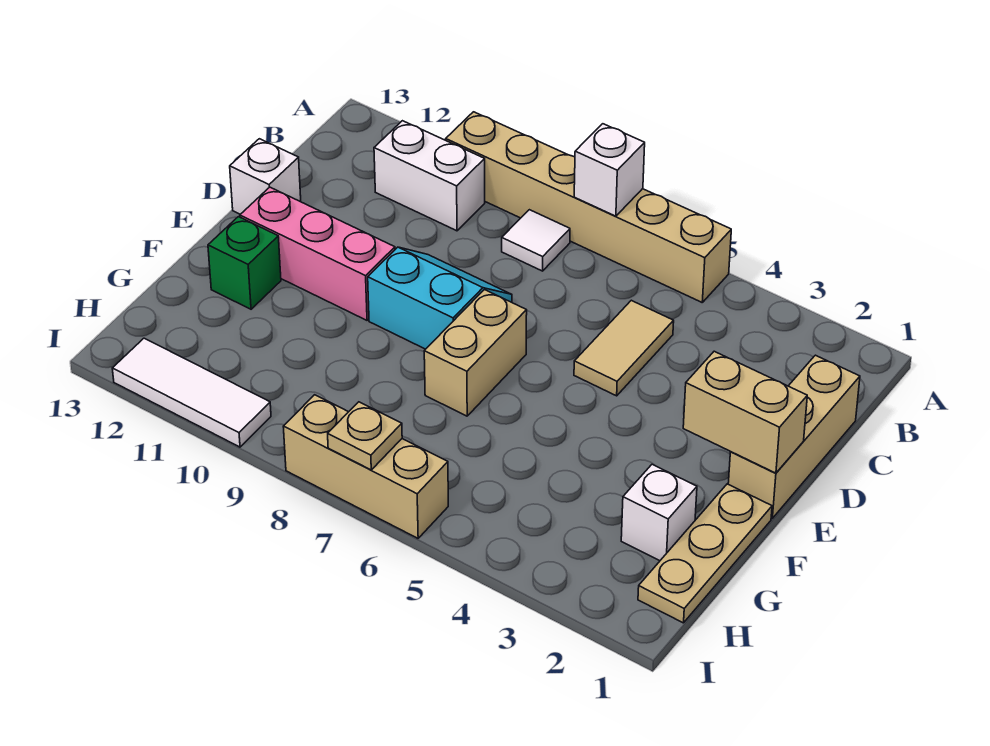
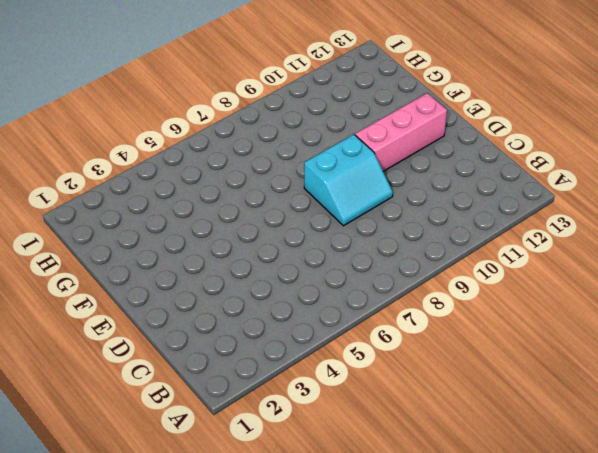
none -> tan 1x6 brick [446,112,731,302]
none -> white 1x1 tile [502,210,570,271]
none -> white 1x2 brick [374,121,485,231]

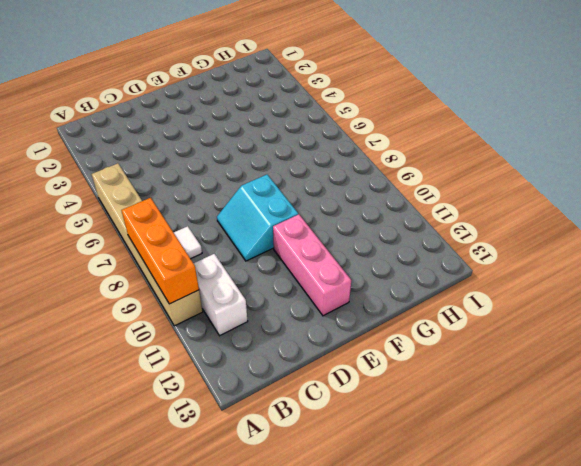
orange 1x3 brick [121,198,199,304] -> none
none -> tan 1x3 brick [728,355,860,518]
none -> tan 1x2 tile [574,300,674,396]
none -> white 1x1 brick [230,139,301,214]

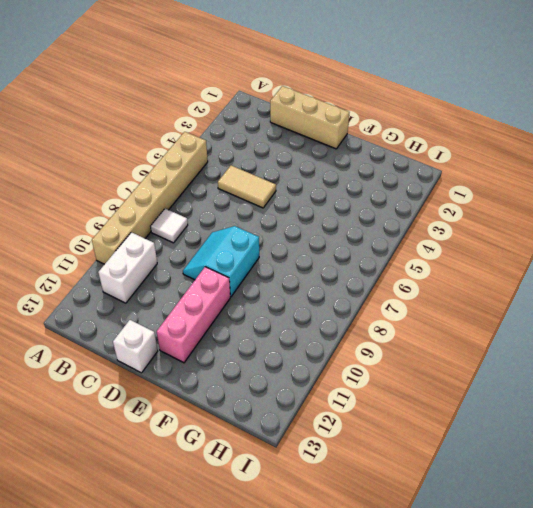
none -> tan 1x2 brick [424,290,527,416]
none -> tan 1x3 plate [638,484,772,623]
none -> green 1x1 brick [208,217,281,309]

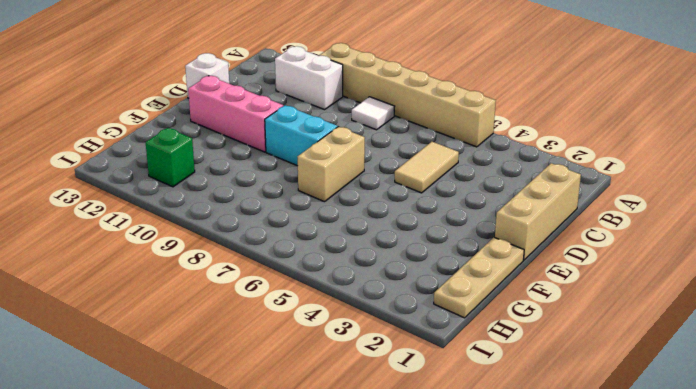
green 1x1 brick [146,128,195,187] -> green 1x1 brick moved to [208,217,281,309]
none -> white 1x1 brick [621,464,697,561]
none -> tan 1x3 brick [283,395,448,538]
none -> white 1x3 tile [112,338,271,447]

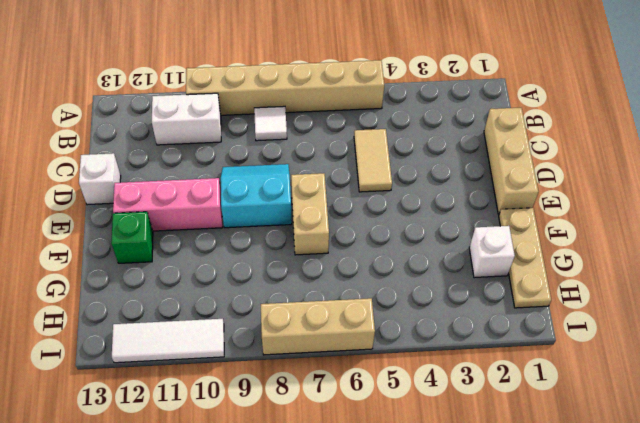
none -> white 1x1 brick [574,124,645,216]
none -> tan 1x2 brick [683,351,807,473]
none -> tan 1x1 plate [328,402,402,470]

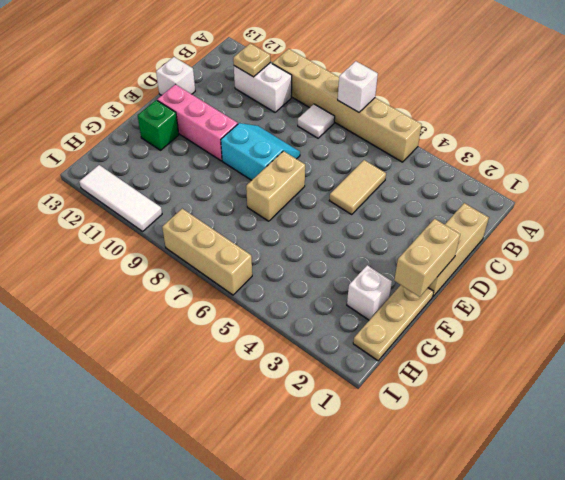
tan 1x1 plate [233,43,270,77] -> tan 1x1 plate moved to [328,402,402,470]
tan 1x2 brick [394,219,460,297] -> tan 1x2 brick turned to [683,351,807,473]

